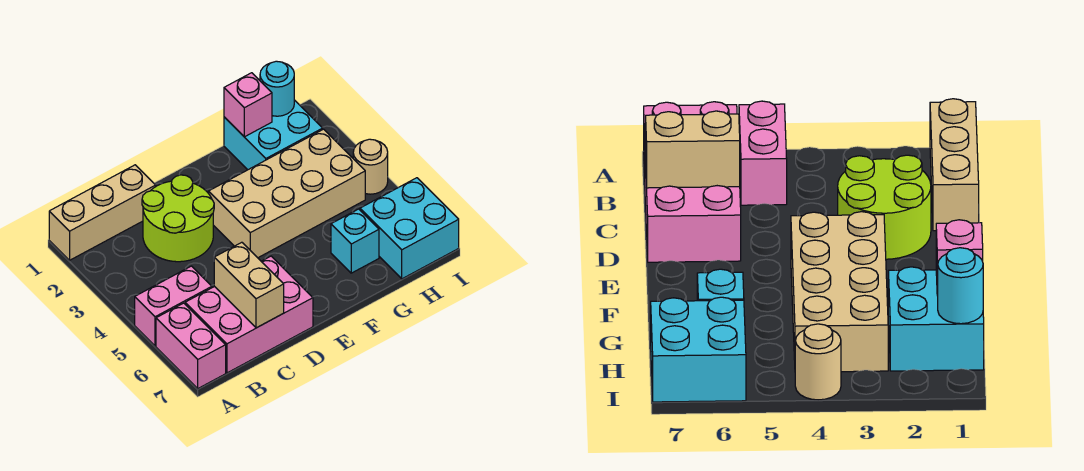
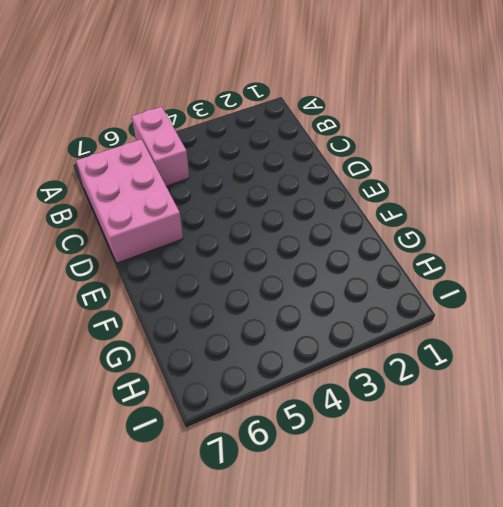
none -> tan 1x3 brick [49,165,156,260]
none -> pink 1x2 brick [156,303,226,388]
none -> lime 2x2 round brick [142,175,214,262]

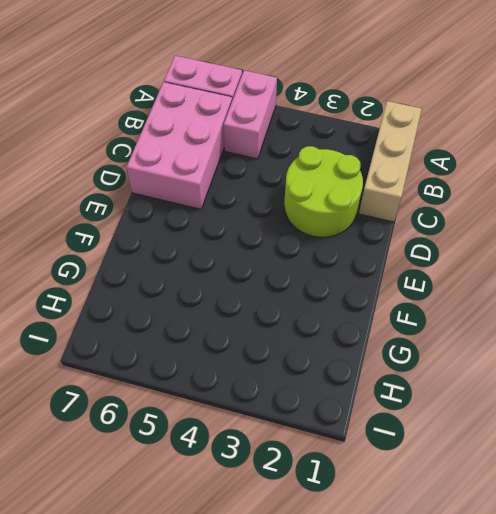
none -> tan 2x4 brick [209,129,365,258]
none -> cyan 2x2 brick [224,100,323,170]
none -> cyan 1x1 brick [331,209,379,273]

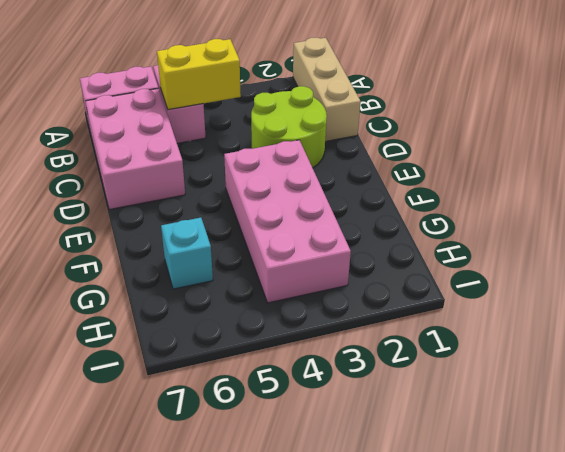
yellow 1x2 brick [157,39,241,110] -> none
pink 2x4 brick [224,140,351,303] -> tan 2x4 brick [209,129,365,258]
none -> cyan 2x2 brick [224,100,323,170]
none -> cyan 2x2 brick [360,178,459,279]
none -> tan 1x1 round brick [353,139,388,194]

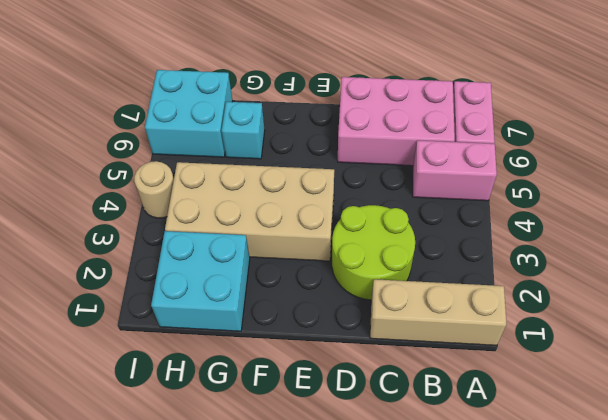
none -> tan 1x2 brick [214,242,284,328]
none -> pink 1x1 brick [224,73,272,137]
none -> cyan 1x1 round brick [260,61,294,116]

